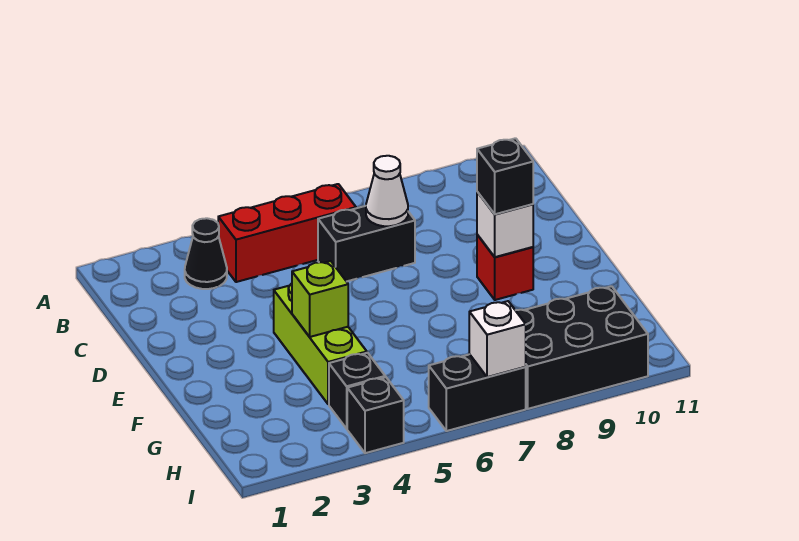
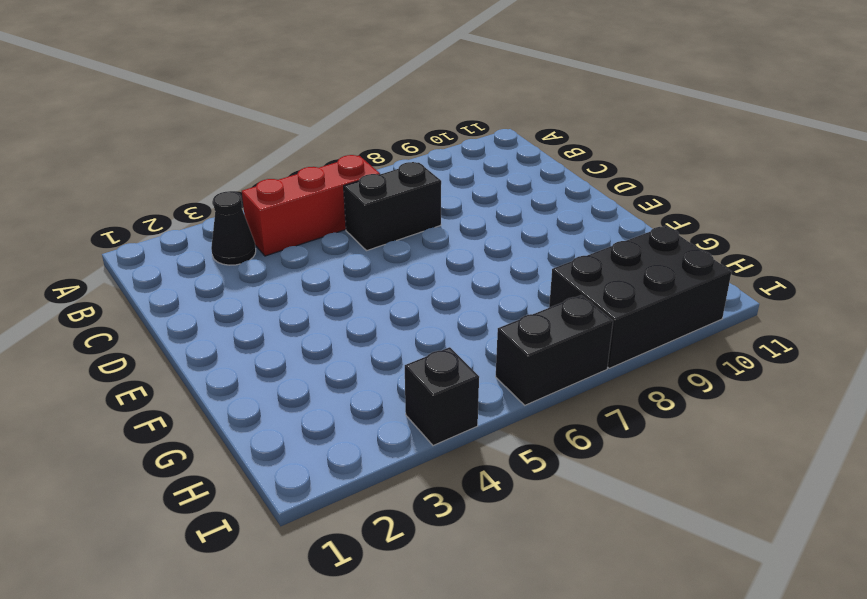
none -> lime 1x3 brick [274,284,367,404]
none -> red 1x1 brick [477,235,533,300]
none -> black 1x1 brick [329,353,385,429]

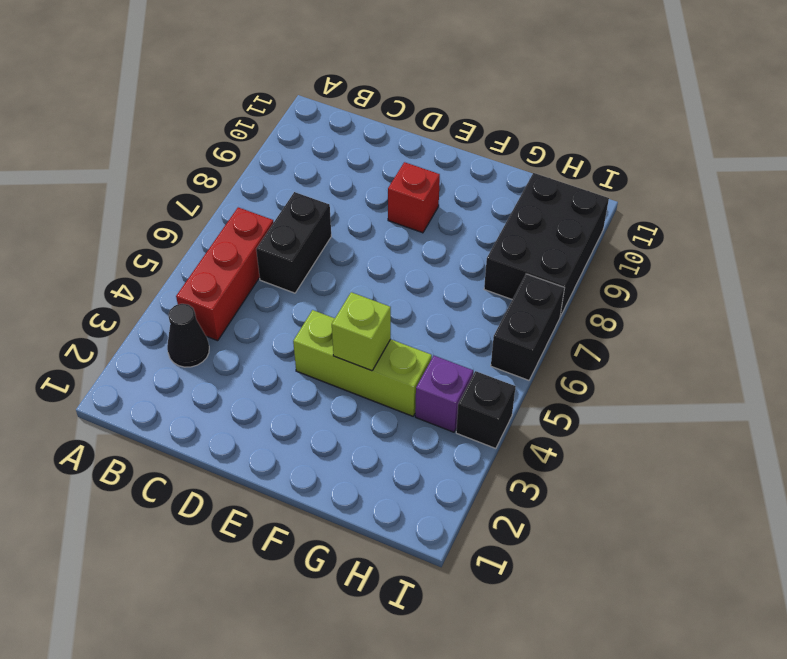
purple 1x1 brick [415,356,473,432] -> black 1x1 brick [329,353,385,429]
none -> white 1x1 cone [366,156,408,226]
none -> white 1x1 brick [477,192,533,257]
none -> white 1x1 brick [469,301,526,377]

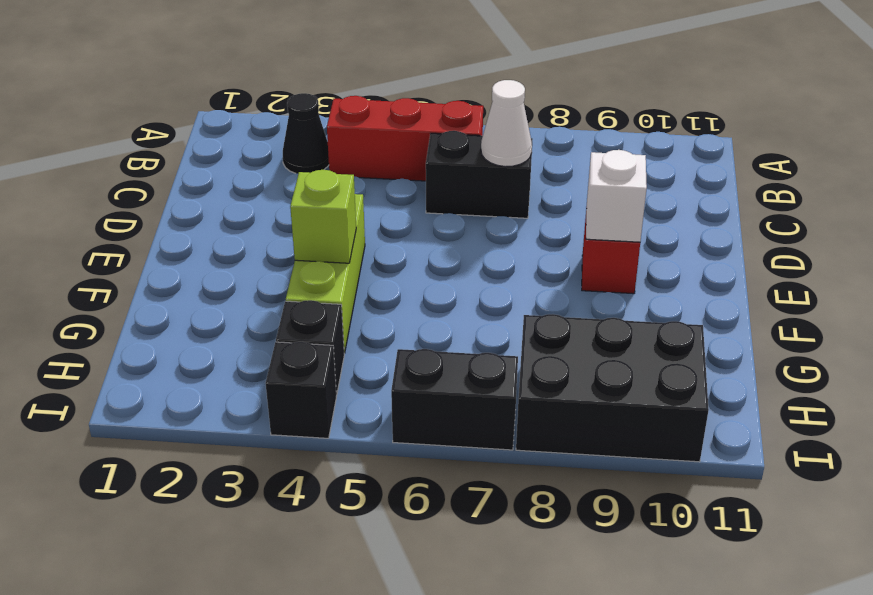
none -> white 1x1 brick [469,301,526,377]
none -> black 1x1 brick [477,138,533,214]

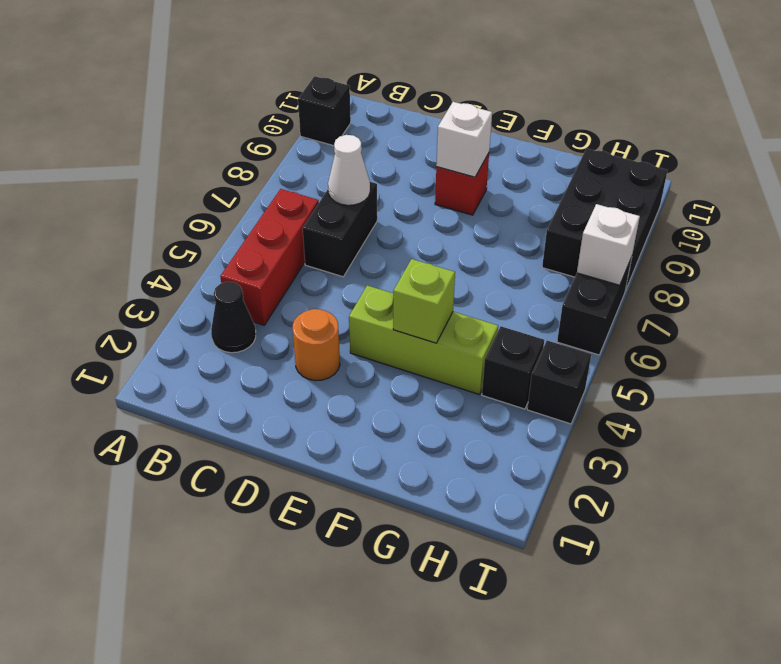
black 1x1 brick [298,76,351,146] -> black 1x1 brick moved to [477,138,533,214]
orange 1x1 round brick [293,309,340,381] -> none

